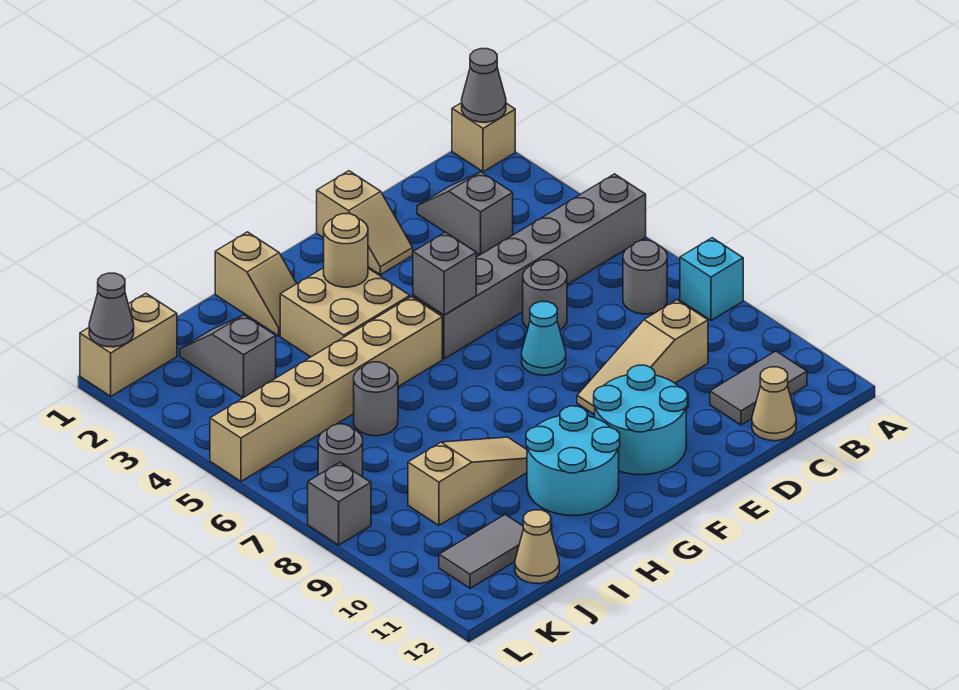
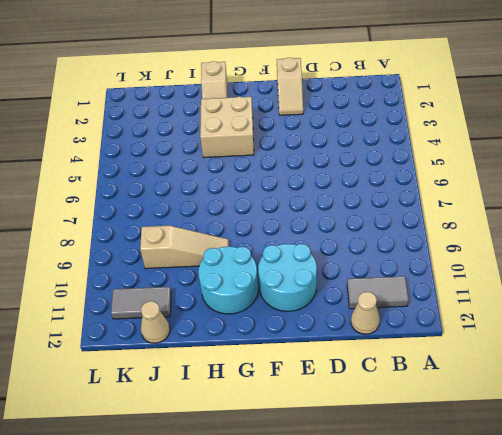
none -> tan 1x1 brick [452,103,515,172]
none -> grey 1x6 brick [413,174,646,359]
none -> cyan 1x1 brick [680,238,743,320]

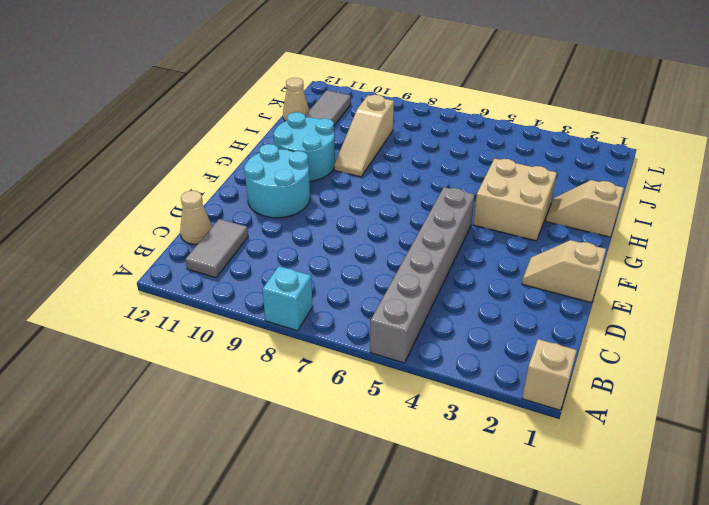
none -> grey 1x1 round brick [623,240,667,314]
none -> grey 1x2 slope [417,172,513,255]
none -> tan 1x3 slope [577,300,708,415]

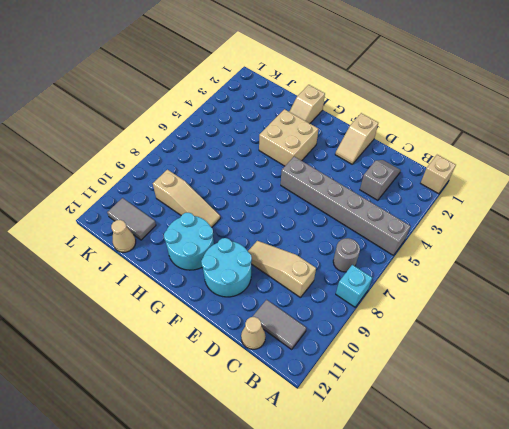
none -> grey 1x1 round brick [523,260,567,330]
none -> cyan 1x1 cone [522,302,566,375]
none -> tan 1x6 brick [210,297,442,481]

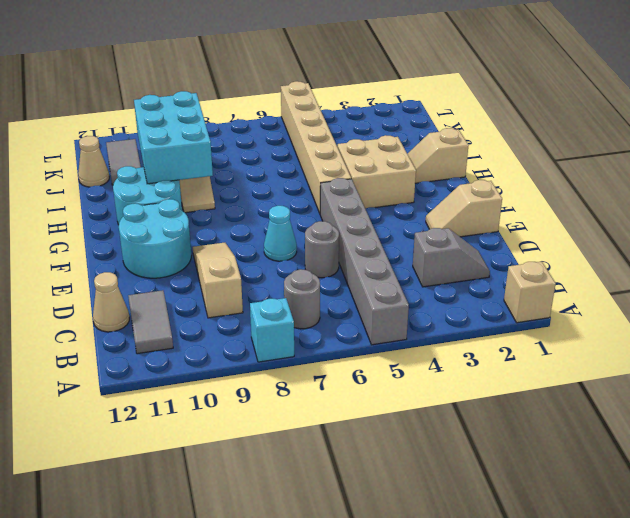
cyan 2x3 brick [134,91,213,184] -> none
none -> grey 1x1 round brick [354,362,398,436]
none -> grey 1x2 slope [180,315,276,398]
none -> tan 1x2 brick [80,293,177,396]

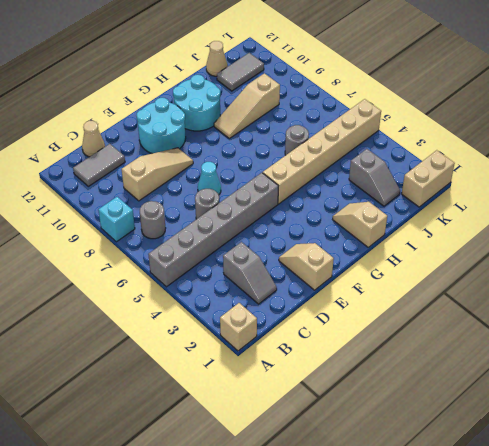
none -> tan 2x2 brick [280,268,410,357]
none -> grey 1x1 round brick [318,424,363,477]
none -> grey 1x1 brick [308,462,371,545]

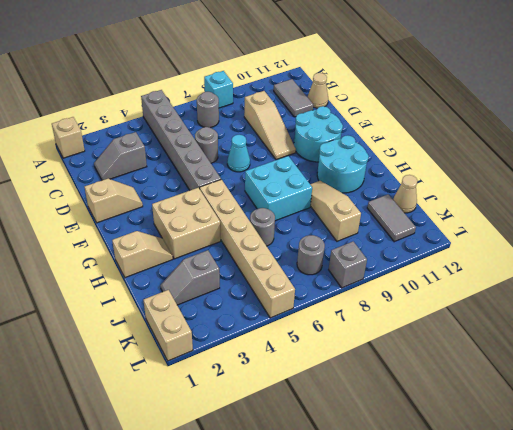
cyan 2x2 brick [245,156,312,221] -> none
none -> grey 1x1 cone [462,49,506,122]
none -> grey 1x1 brick [413,232,476,315]
none -> tan 1x1 round brick [324,214,368,287]

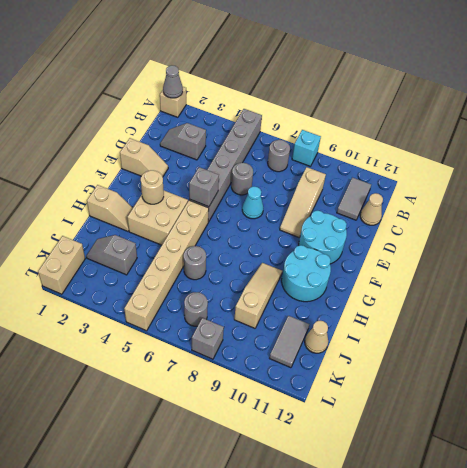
none -> grey 1x1 cone [89,273,134,347]

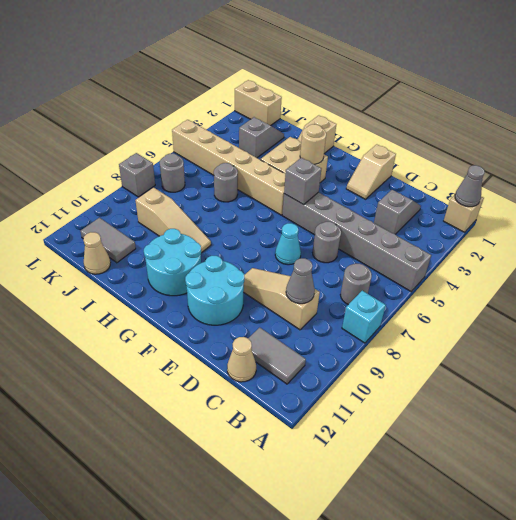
grey 1x1 cone [286,258,315,304] -> grey 1x1 cone moved to [89,273,134,347]

